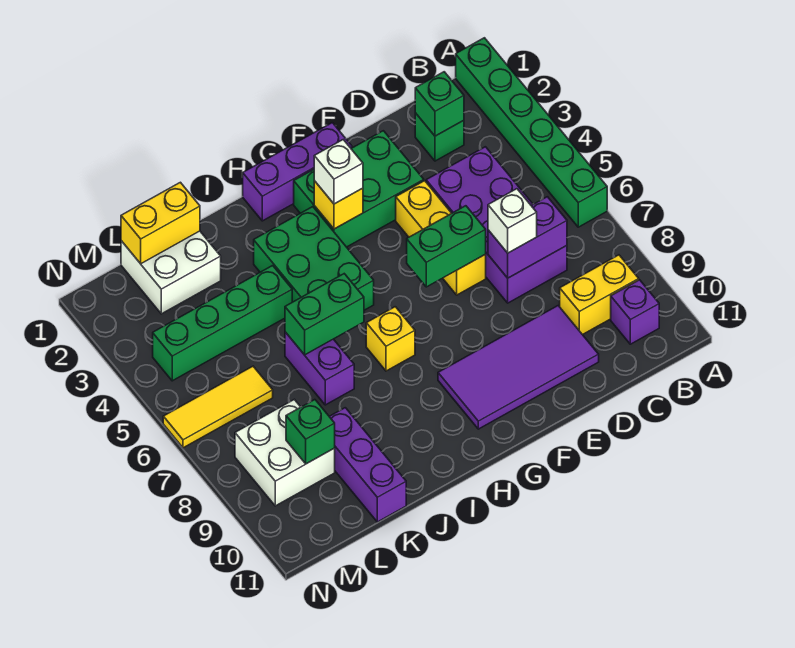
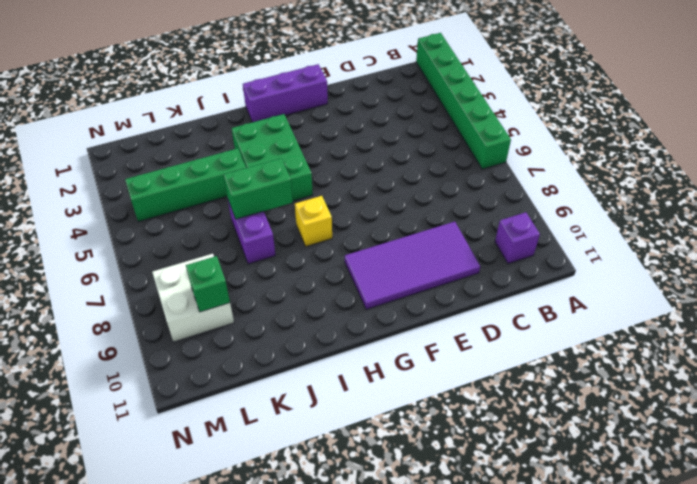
none -> yellow 1x2 brick [560,255,639,335]
none -> green 1x1 brick [415,113,464,161]
none -> purple 2x4 brick [426,147,567,303]

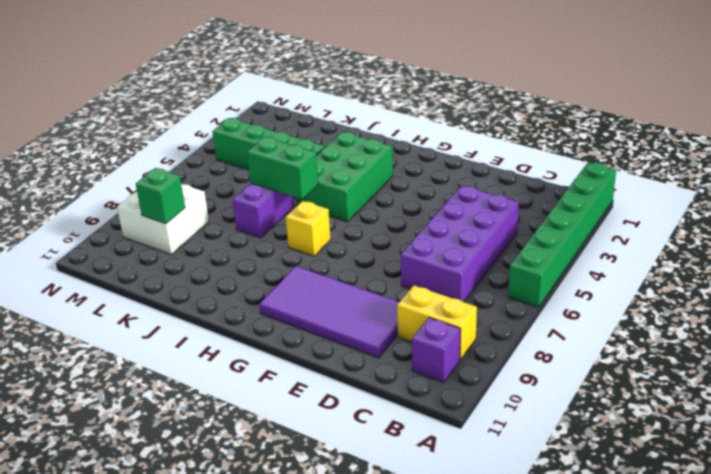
none -> green 1x1 brick [415,113,464,161]
none -> green 2x3 brick [294,131,424,247]
none -> yellow 1x3 brick [396,181,486,295]

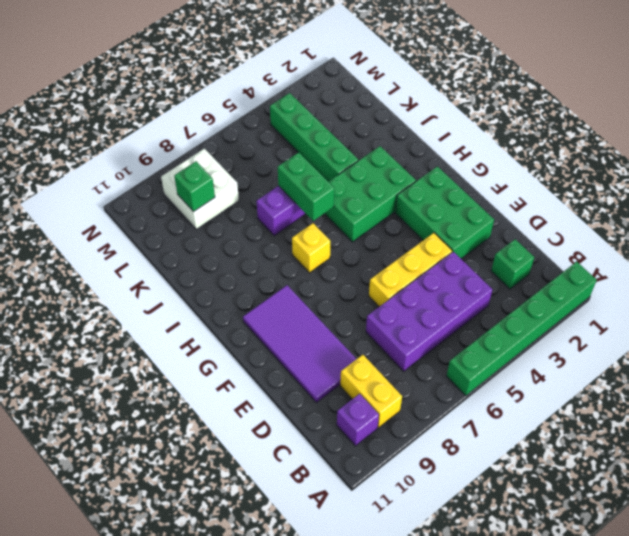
none -> purple 1x3 brick [243,123,352,221]
none -> white 2x2 brick [121,231,221,314]
none -> purple 1x3 brick [329,408,406,522]

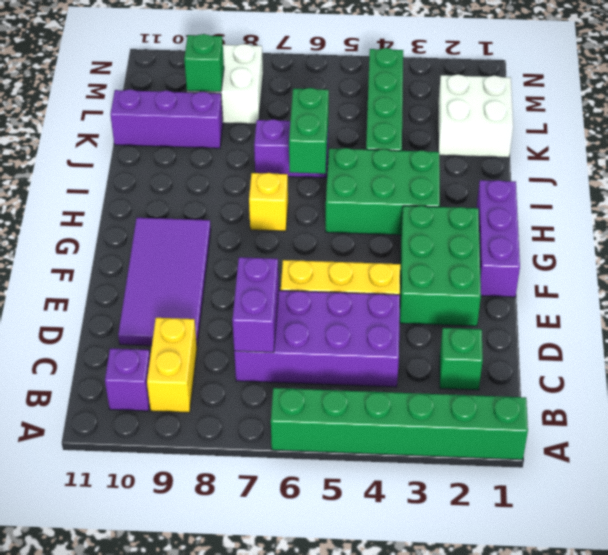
none -> yellow 1x3 tile [163,366,273,448]
none -> green 1x1 brick [415,72,464,136]
none -> green 1x2 brick [407,206,486,287]

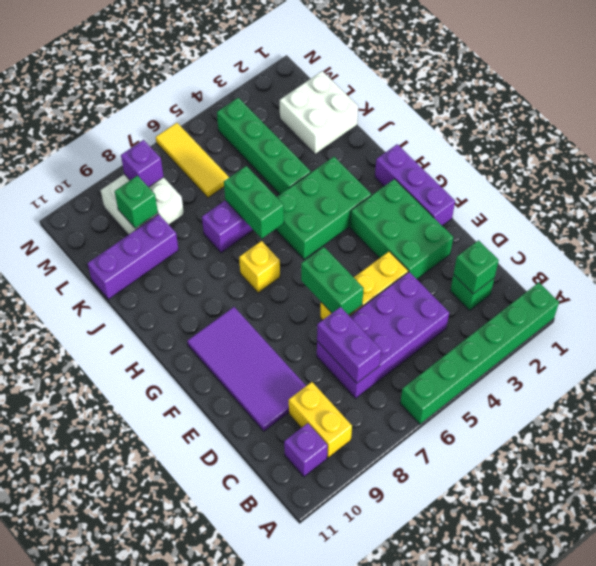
purple 1x1 brick [121,140,164,187] -> none
none -> yellow 1x1 brick [314,181,363,229]
none -> yellow 1x2 brick [121,182,200,264]
none -> white 1x1 brick [488,189,537,253]

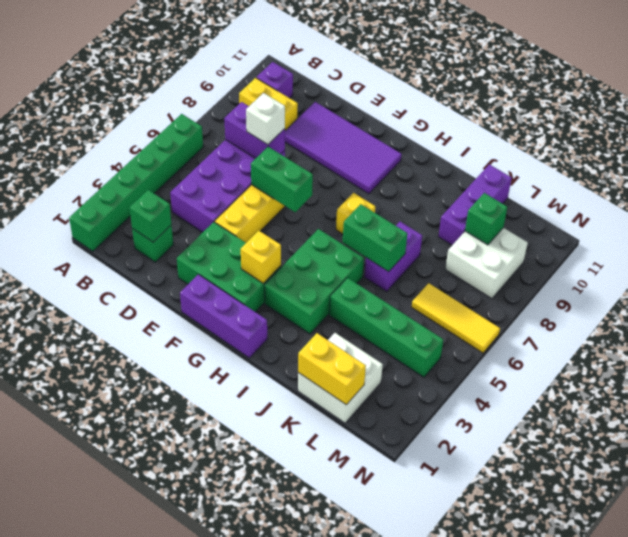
none -> white 1x1 brick [314,140,363,204]

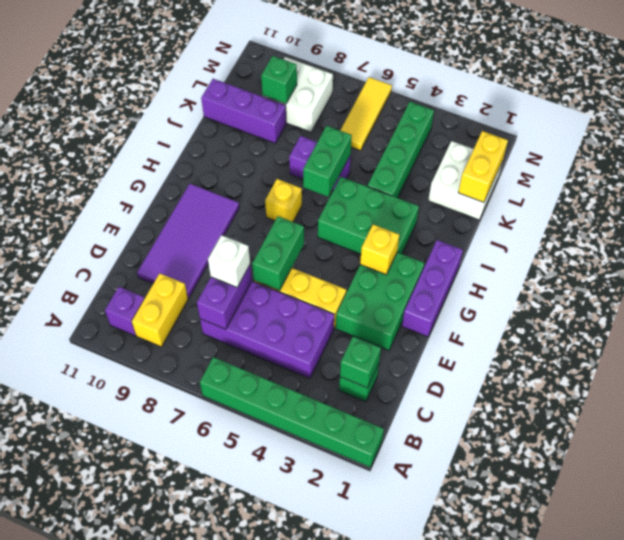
none -> white 1x1 brick [314,140,363,204]

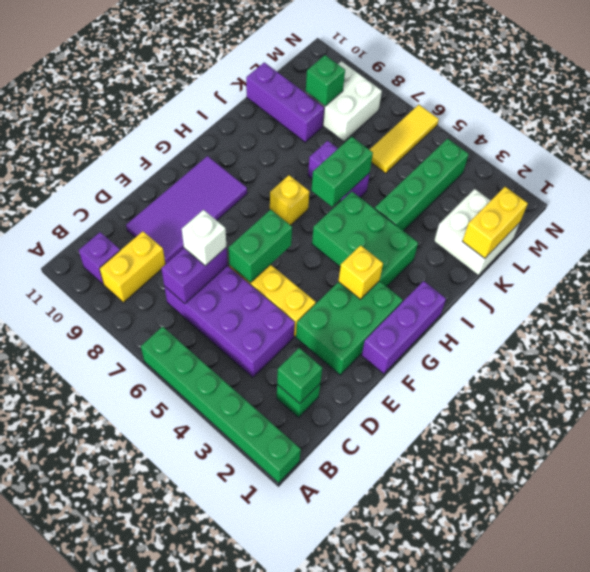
none -> white 1x1 brick [314,140,363,204]

